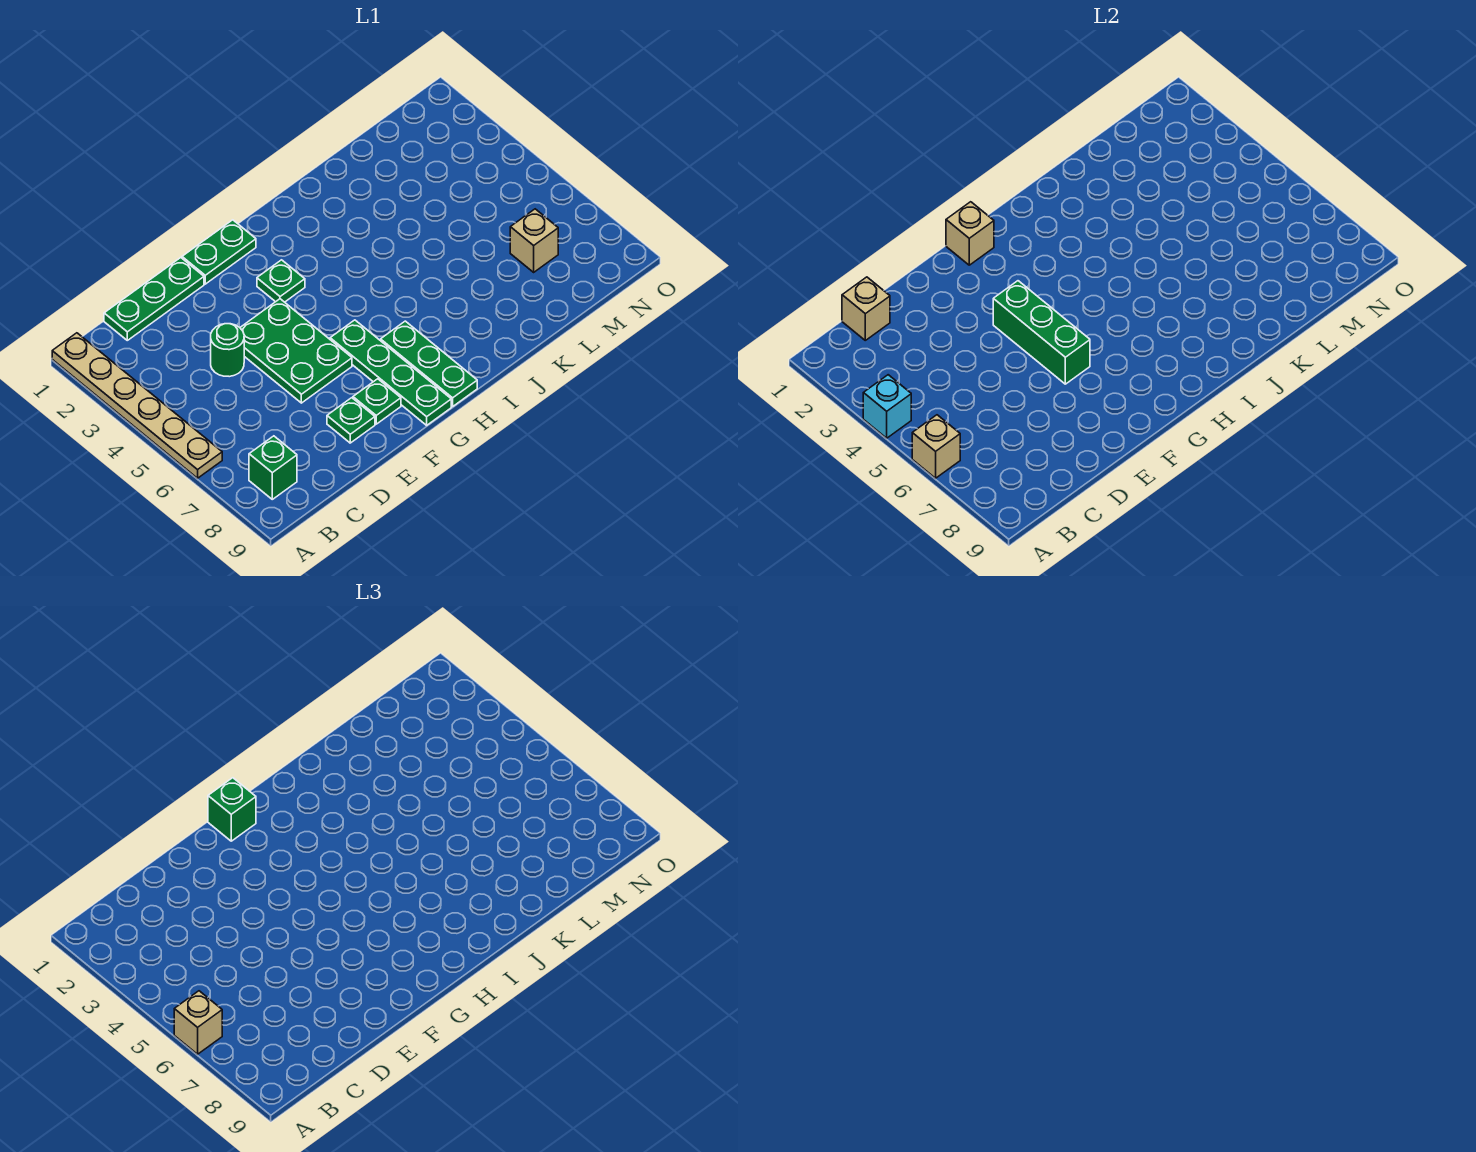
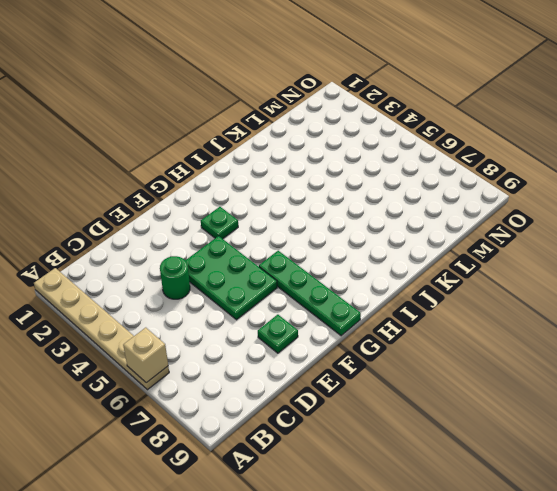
none -> green 1x1 brick [249,436,297,499]
none -> green 1x3 plate [104,258,204,340]
none -> green 1x2 plate [182,220,256,284]

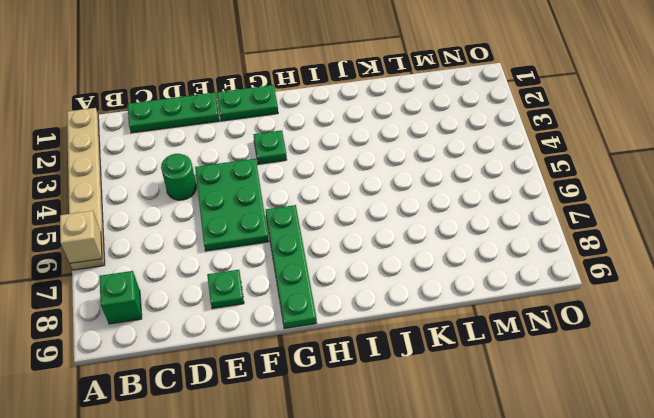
none -> green 1x1 plate [353,379,401,424]
none -> green 1x3 plate [381,321,477,406]
none -> tan 1x1 brick [510,209,558,272]

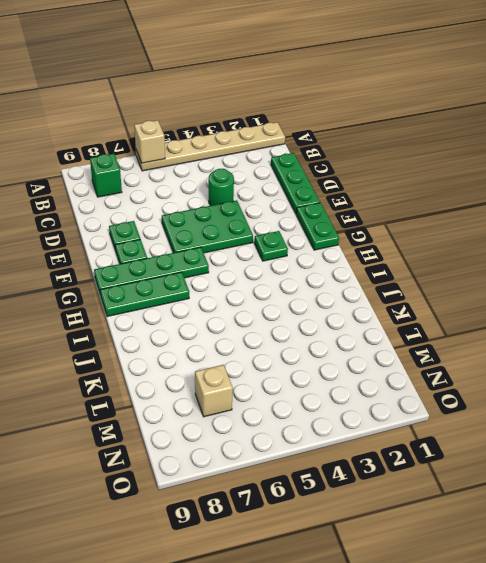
none -> cyan 1x1 brick [863,375,911,438]
none -> tan 1x1 brick [842,277,890,340]
none -> green 1x3 brick [993,281,1090,384]

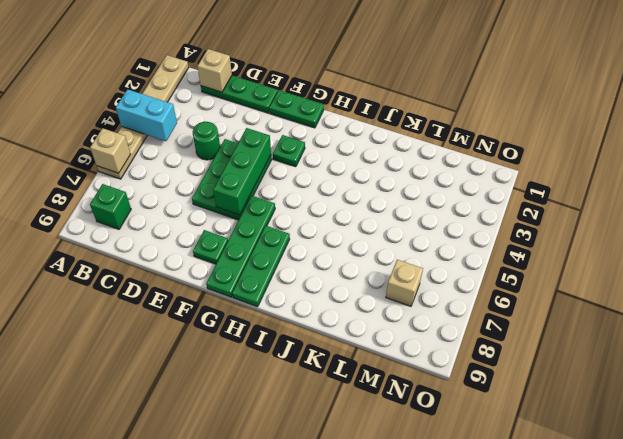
cyan 1x2 brick [116,89,177,141] -> cyan 1x1 brick [863,375,911,438]
none -> green 1x1 plate [327,398,375,443]
none -> tan 1x1 brick [946,202,994,265]
none -> tan 1x1 brick [174,991,222,1054]

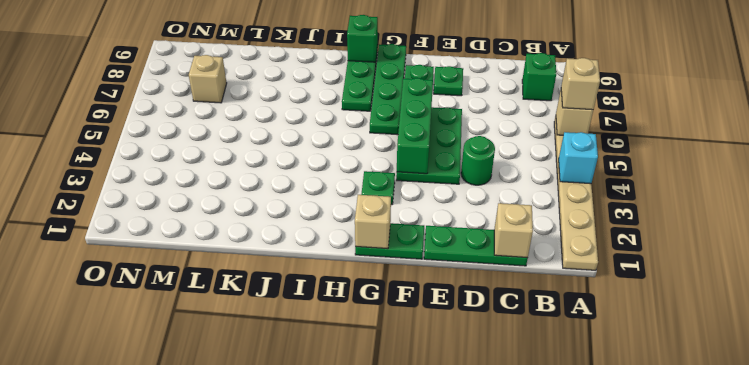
green 1x1 brick [347,15,378,62] -> green 1x1 brick moved to [208,778,256,841]

